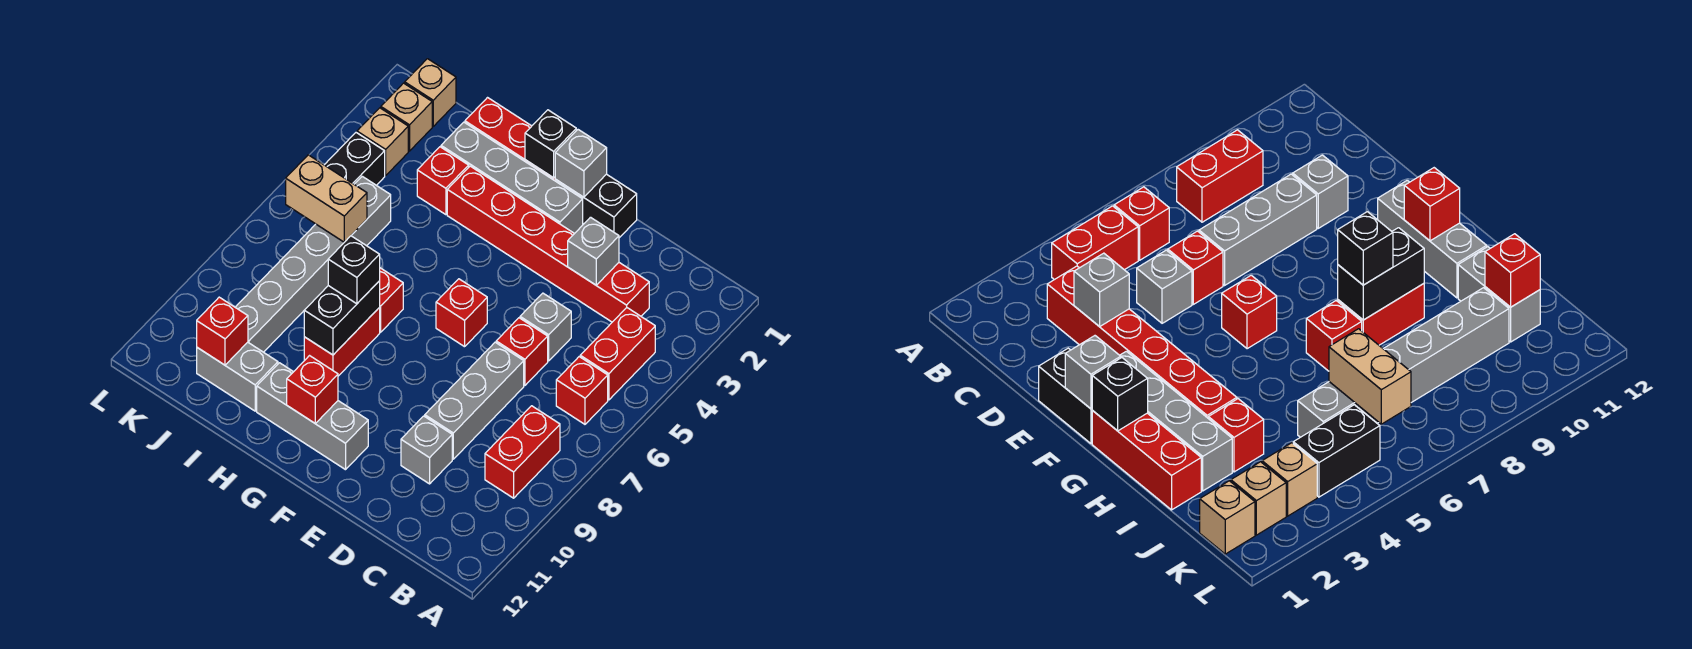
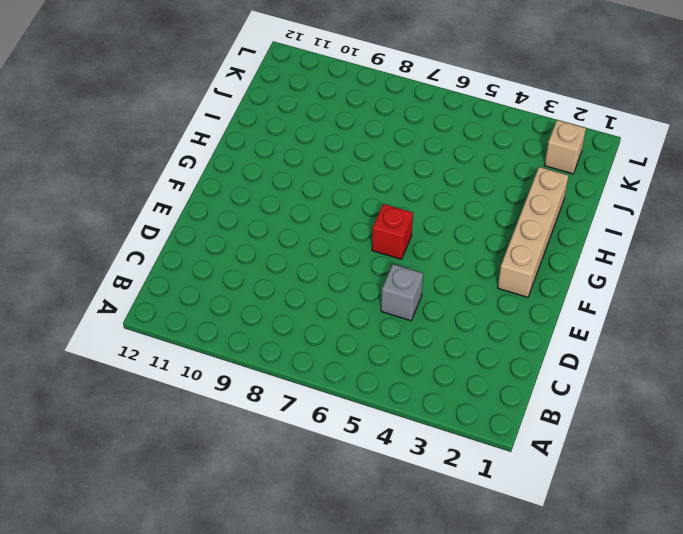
tan 1x4 brick [498,167,569,297] -> grey 1x4 brick [441,122,583,234]
none -> red 1x2 brick [580,308,655,400]
none -> red 1x1 brick [556,357,608,424]
none -> red 1x2 brick [485,406,560,498]
none -> red 1x6 brick [447,166,649,322]

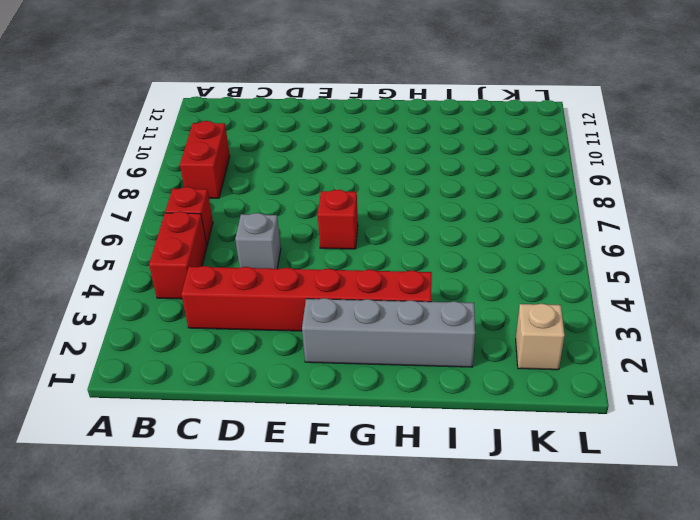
none -> red 1x1 brick [496,318,548,386]
none -> grey 1x3 brick [425,342,524,459]
none -> grey 1x1 brick [401,416,452,484]
none -> black 1x2 brick [555,174,637,238]

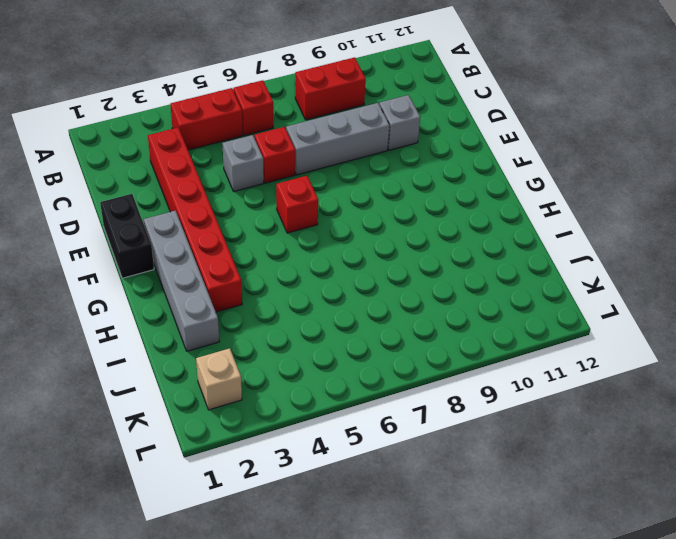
none -> grey 1x3 brick [257,363,368,470]
none -> red 1x3 brick [465,98,555,181]
none -> red 1x1 brick [380,268,403,332]
none -> red 1x2 brick [304,307,380,376]

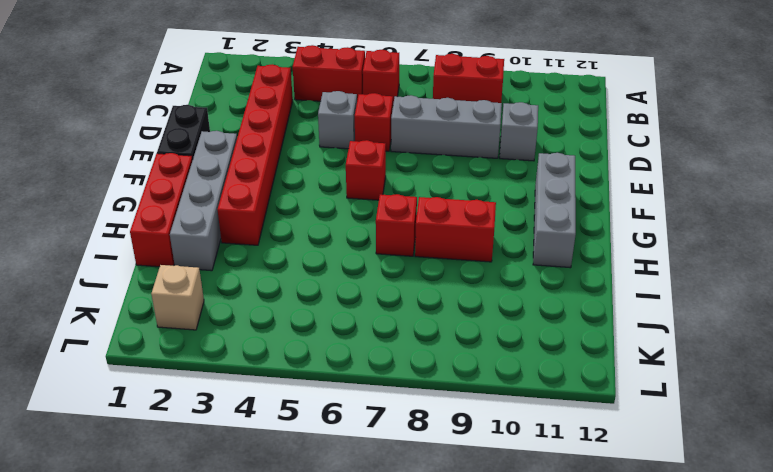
none -> red 1x1 brick [417,147,469,215]
none -> grey 1x2 brick [197,342,278,411]
none -> grey 1x6 brick [235,176,391,352]
none -> tan 1x1 brick [405,59,456,126]

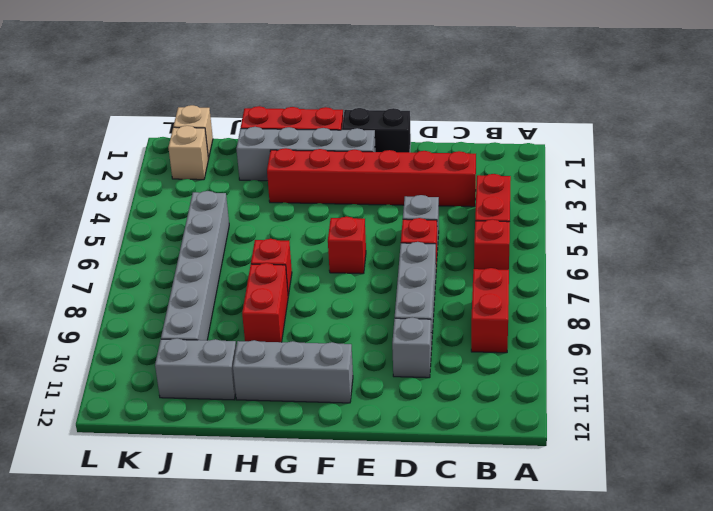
none -> red 1x1 brick [417,147,469,215]
none -> tan 1x1 brick [357,108,408,176]
none -> black 1x2 brick [325,133,385,185]
none -> grey 1x1 brick [568,217,619,285]

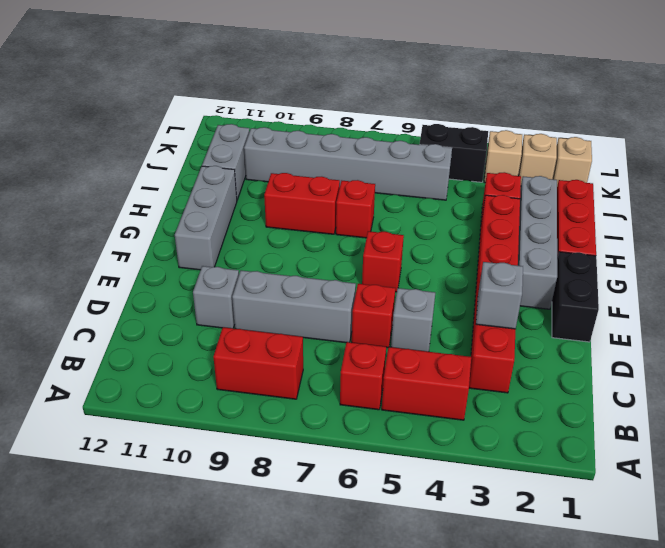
none -> grey 1x1 brick [555,130,607,197]
none -> black 1x1 brick [525,110,576,178]
none -> red 1x1 brick [287,356,338,424]
none -> black 1x2 brick [304,281,380,355]

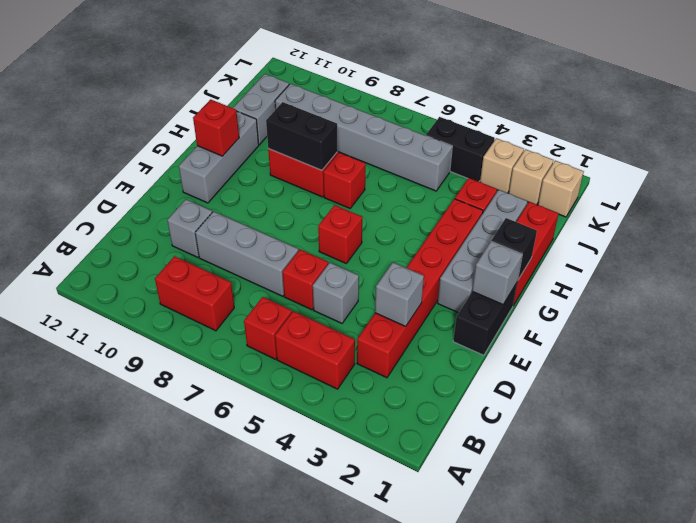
none -> tan 1x2 brick [286,155,367,242]
none -> red 1x1 brick [197,297,248,365]
none -> black 1x1 brick [328,236,380,304]

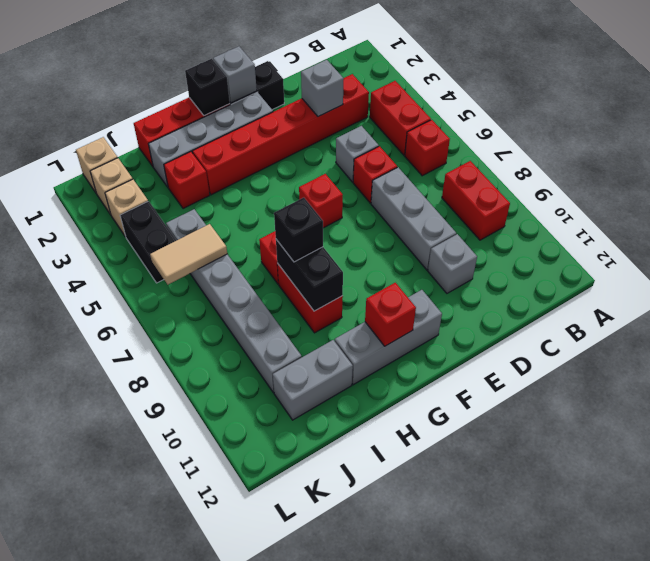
tan 1x2 tile [150,224,227,284] -> tan 1x2 brick [286,155,367,242]
none -> red 1x1 brick [197,297,248,365]

